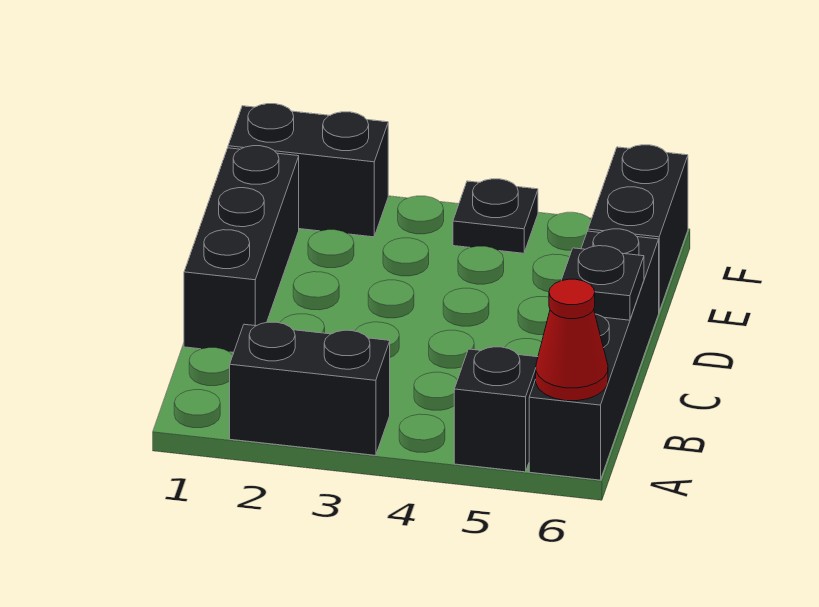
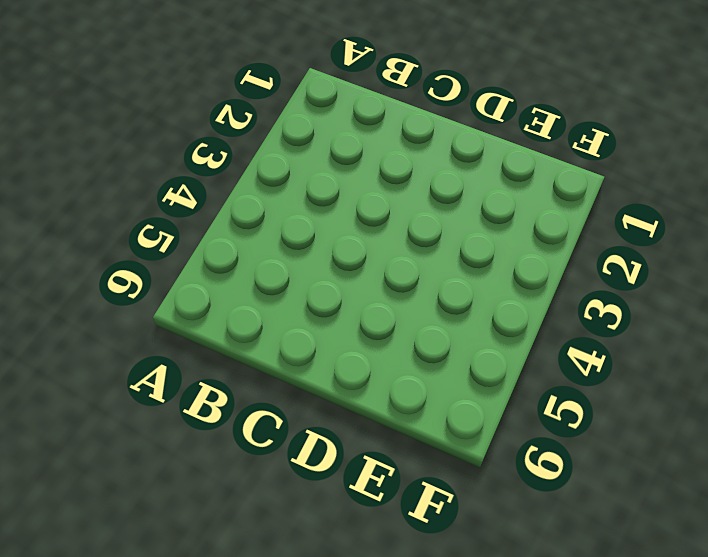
none -> black 1x2 brick [230,322,390,455]
none -> black 1x1 brick [454,347,538,472]

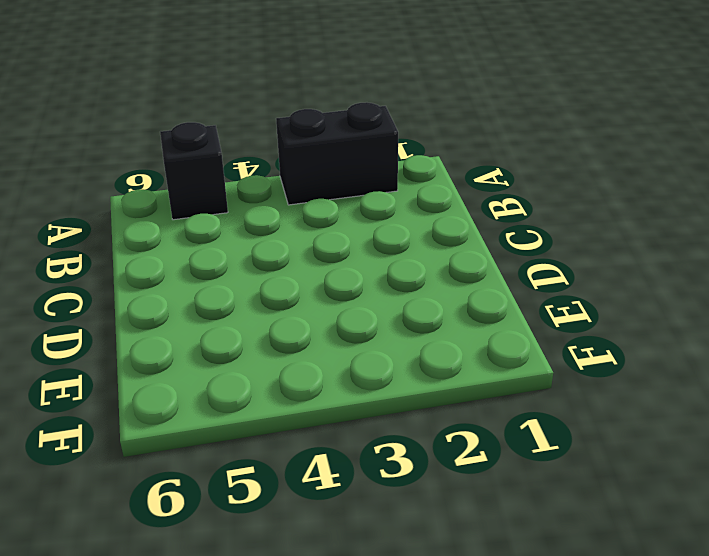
none -> black 1x4 brick [529,229,659,480]
none -> black 1x3 brick [184,146,299,352]

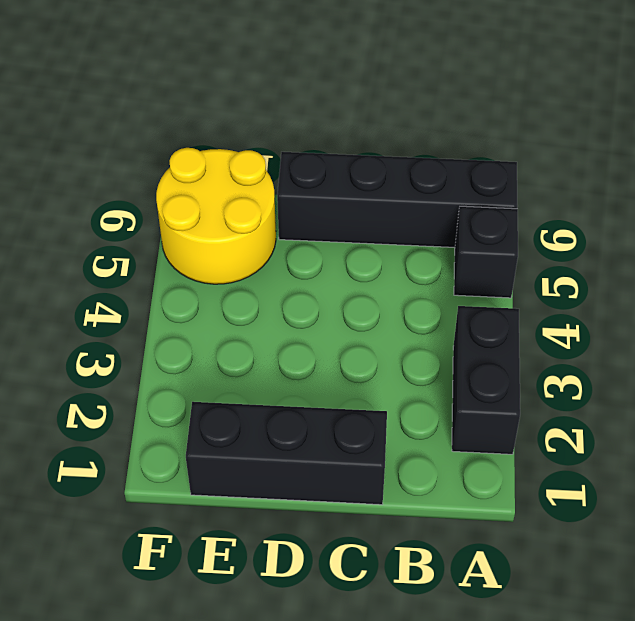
yellow 2x2 round brick [156,148,276,284] -> black 1x2 brick [588,145,688,311]
none -> black 1x2 brick [228,104,388,237]
none -> black 1x1 plate [453,179,538,253]

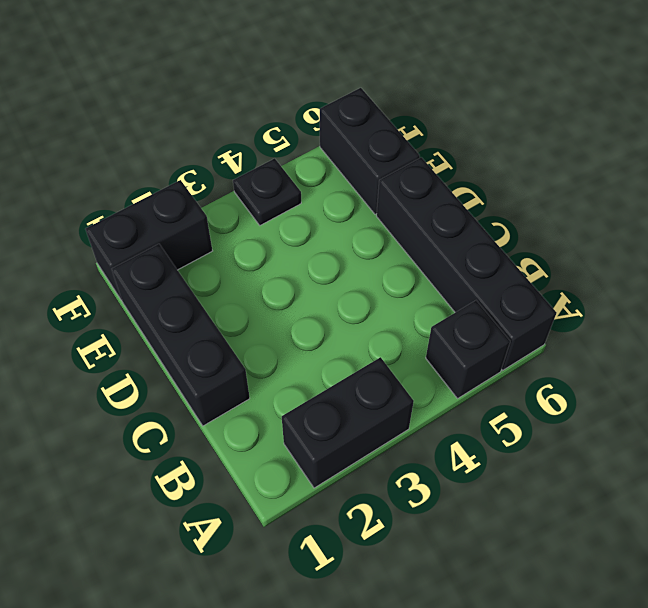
none -> red 1x1 cone [536,279,608,401]
none -> black 1x1 plate [561,246,644,320]

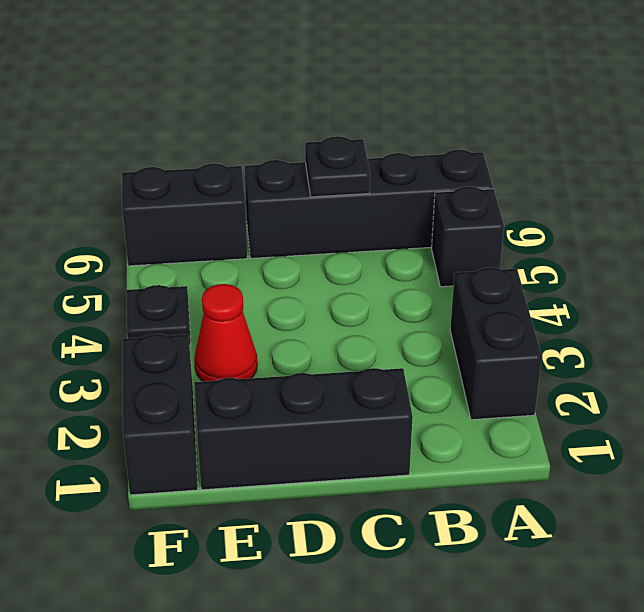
red 1x1 cone [194,284,257,382] -> red 1x1 cone moved to [536,279,608,401]

